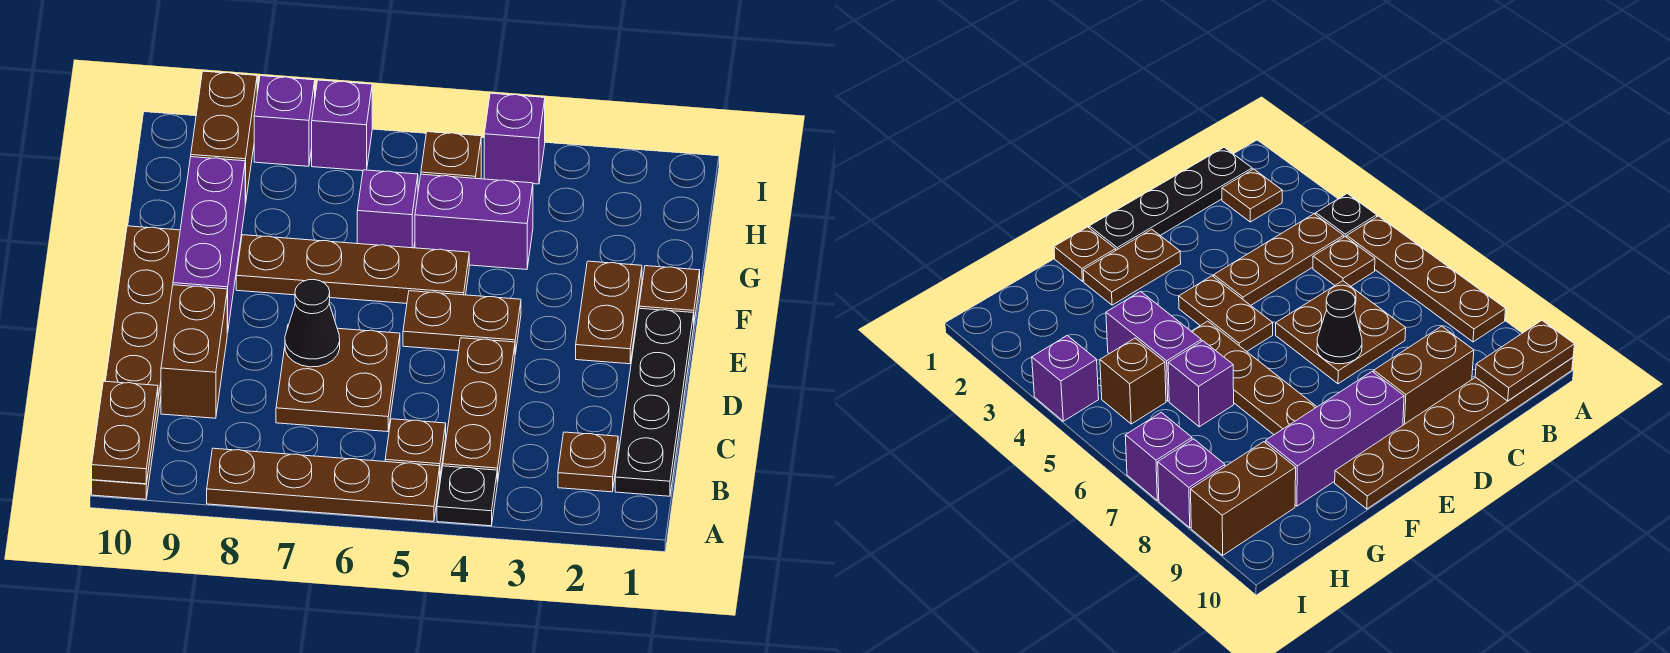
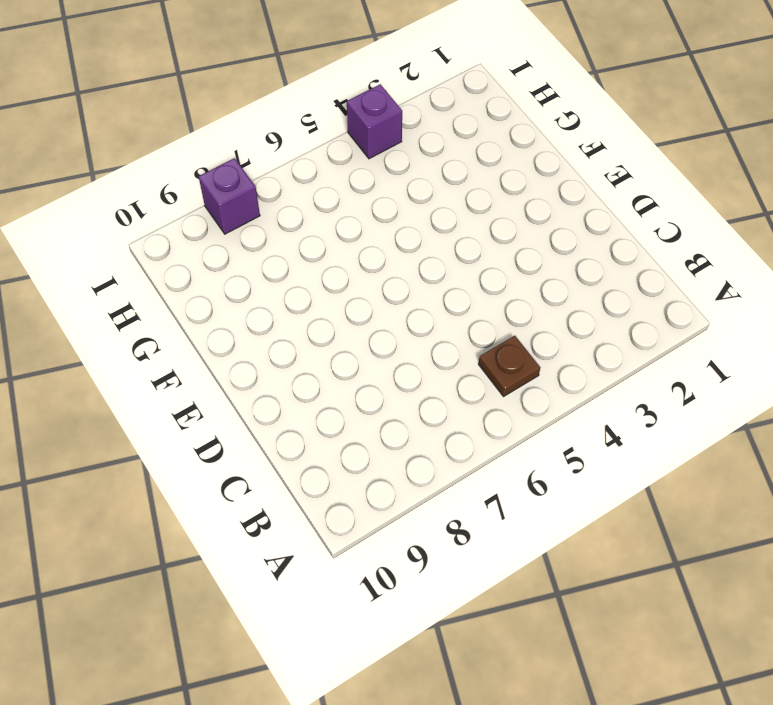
none -> black 1x1 plate [437,466,497,526]
none -> brown 1x4 plate [207,448,440,521]
none -> brown 1x6 plate [92,226,180,499]

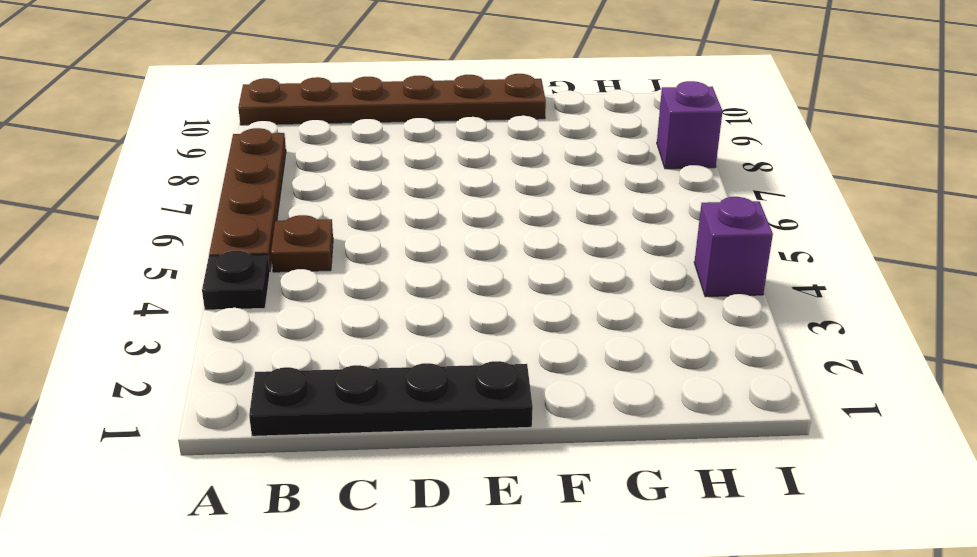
none -> brown 1x1 plate [558,432,618,492]
none -> brown 1x3 plate [443,338,515,483]
none -> brown 2x2 plate [276,326,400,432]

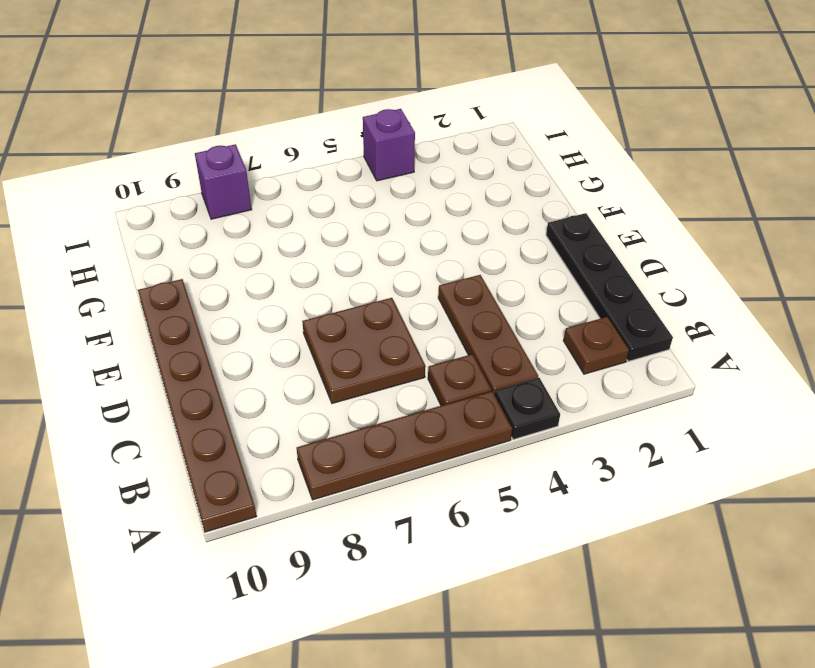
none -> brown 1x2 brick [161,285,227,418]
none -> brown 1x2 plate [576,261,642,364]
none -> brown 1x2 plate [403,291,521,354]

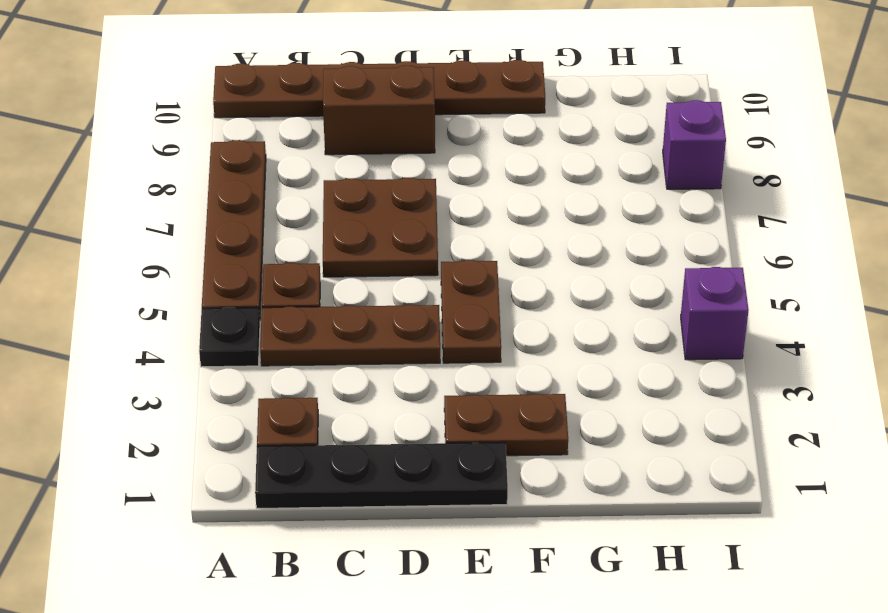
none -> purple 1x3 brick [173,157,245,333]
none -> brown 1x1 plate [639,266,700,321]
none -> brown 1x4 plate [236,235,469,303]

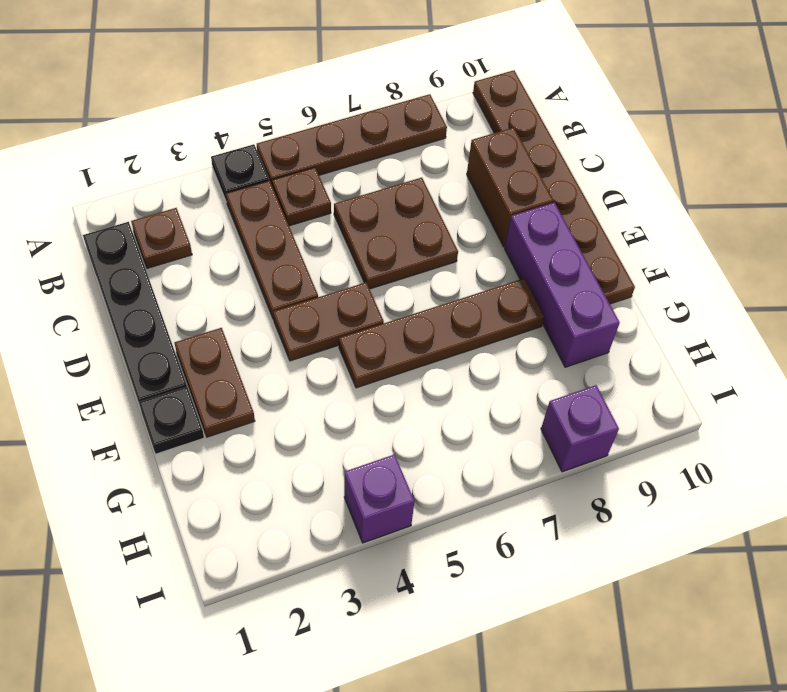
black 1x1 plate [138,387,204,454] -> brown 1x1 plate [639,266,700,321]
none -> purple 1x2 brick [415,174,533,270]
none -> purple 1x1 brick [357,170,418,248]
none -> brown 1x1 brick [421,132,481,179]

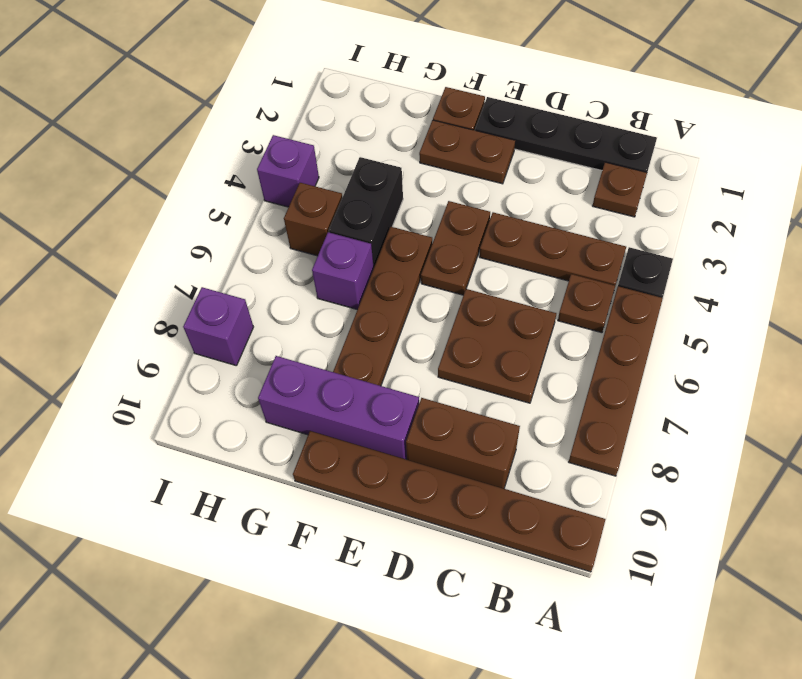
black 1x2 brick [329,157,403,267] -> purple 1x2 brick [415,174,533,270]
none -> brown 1x2 brick [191,71,257,204]
none -> purple 1x1 brick [312,80,372,171]
none -> brown 1x2 plate [92,381,158,484]

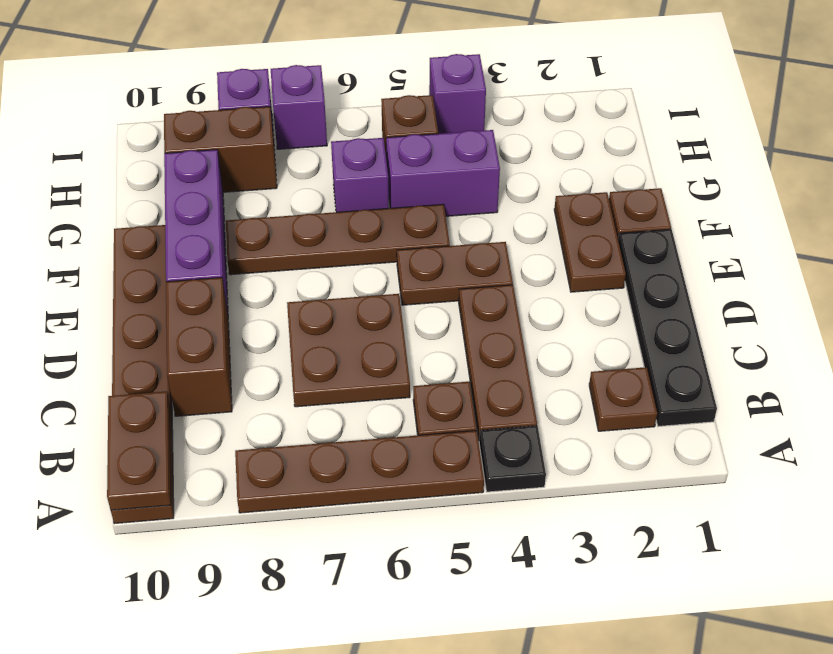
brown 1x2 brick [164,107,277,192] -> brown 1x2 brick turned to [191,71,257,204]
none -> black 1x1 cone [285,280,340,367]

